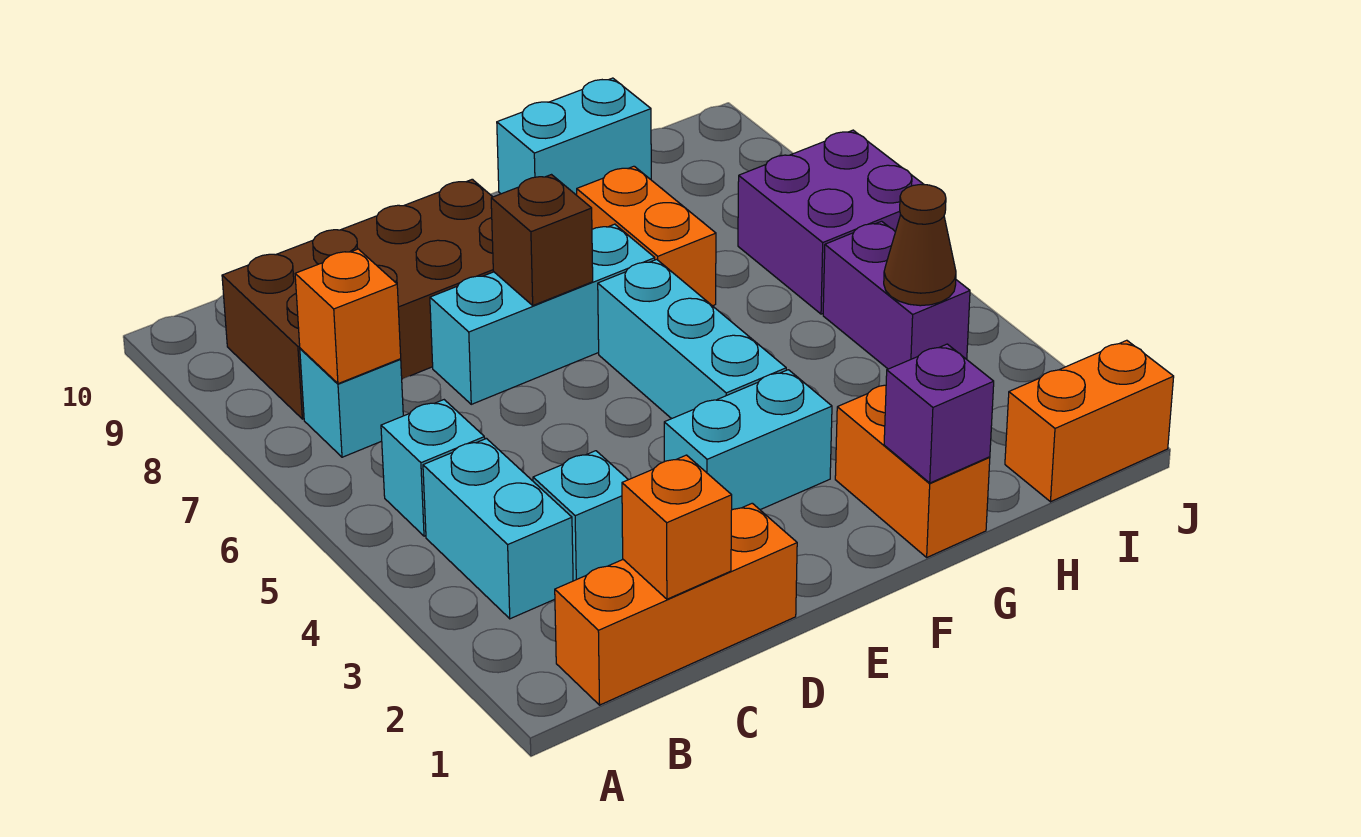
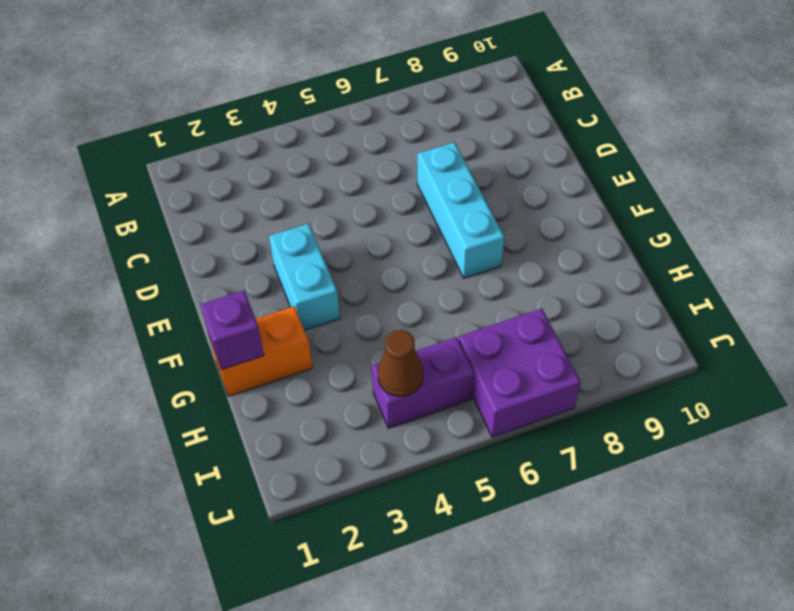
none -> orange 1x3 brick [555,503,797,705]
none -> cyan 1x2 brick [423,439,573,619]
none -> cyan 1x1 brick [381,400,485,536]

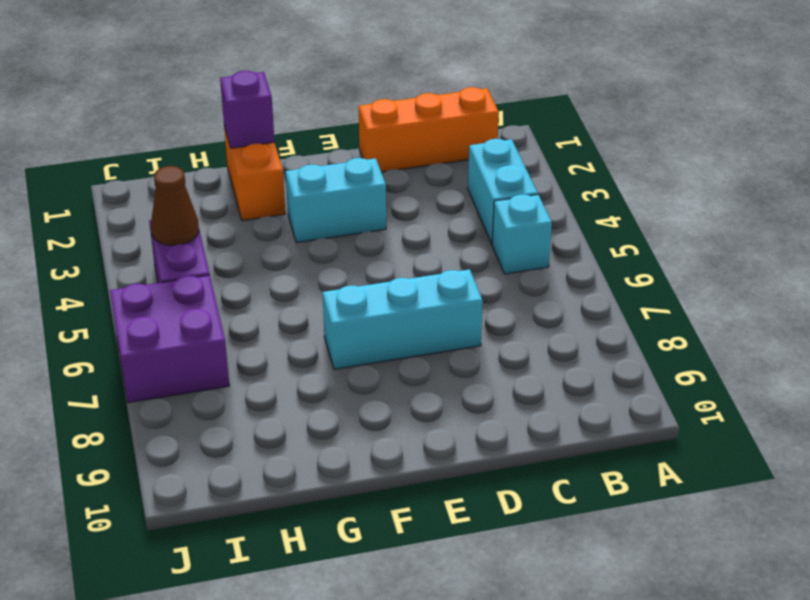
none -> cyan 1x1 brick [300,348,403,457]
none -> brown 2x4 brick [222,179,494,419]
none -> cyan 1x1 brick [533,451,628,581]

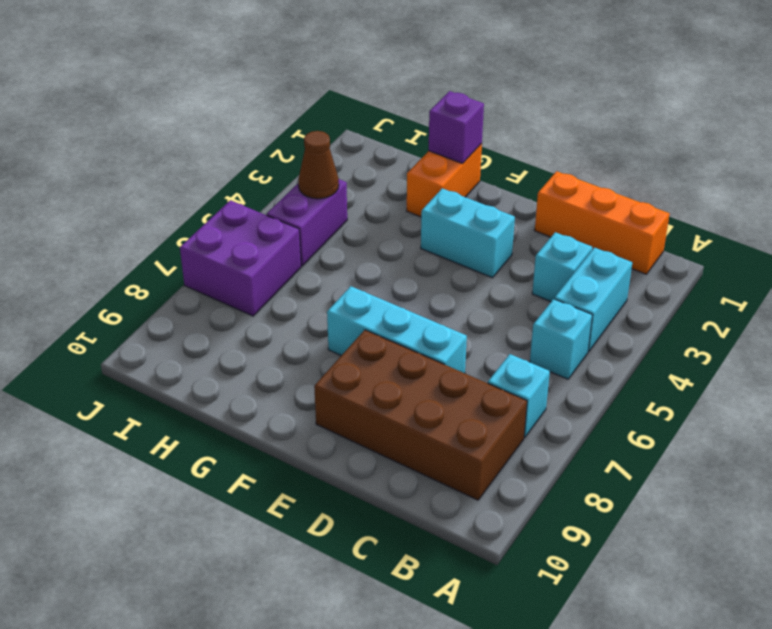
none -> cyan 1x3 brick [598,259,786,419]
none -> orange 1x2 brick [577,166,716,306]
none -> cyan 1x2 brick [497,78,651,195]

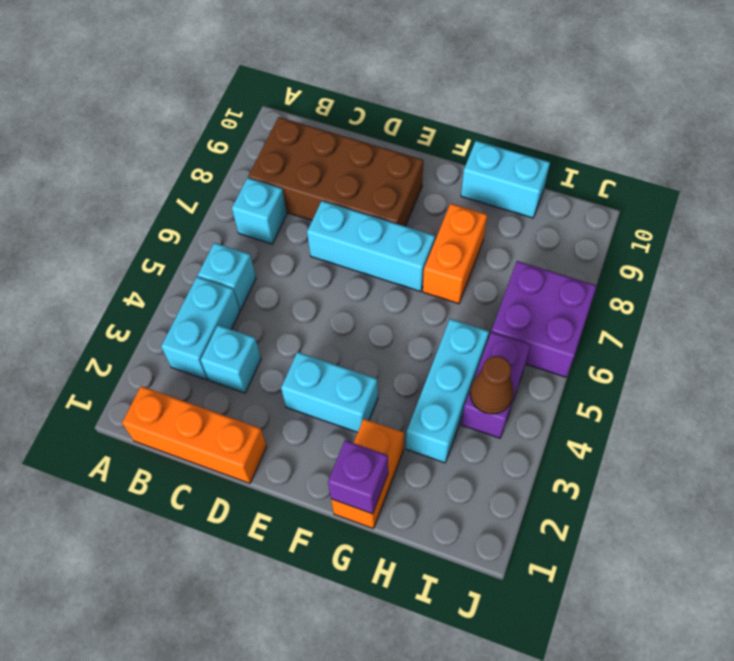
cyan 1x3 brick [406,319,489,463] -> cyan 1x3 brick moved to [598,259,786,419]
none -> orange 1x2 brick [1005,340,1174,502]
none -> orange 1x1 brick [295,249,401,384]
none -> orange 1x1 brick [622,455,732,599]

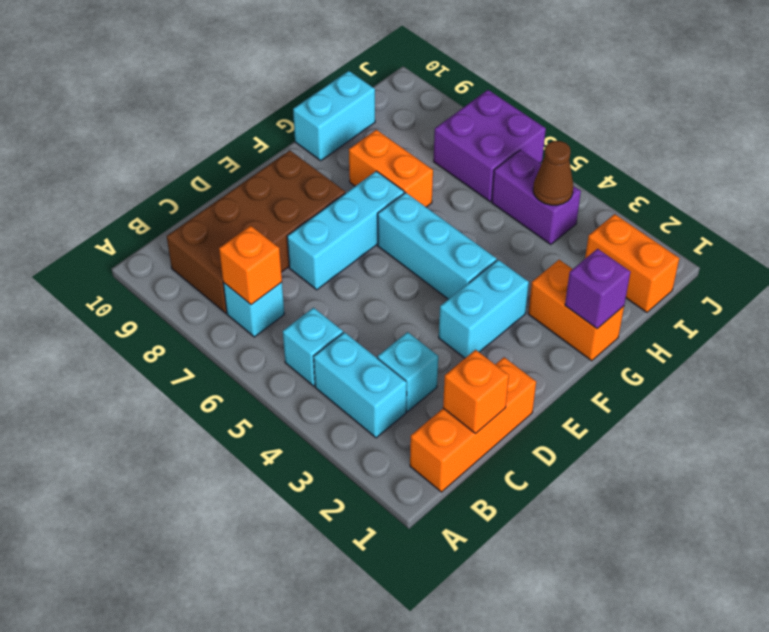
orange 1x2 brick [585,214,679,312] -> orange 1x2 brick turned to [1005,340,1174,502]
none -> brown 1x1 brick [491,175,593,305]

